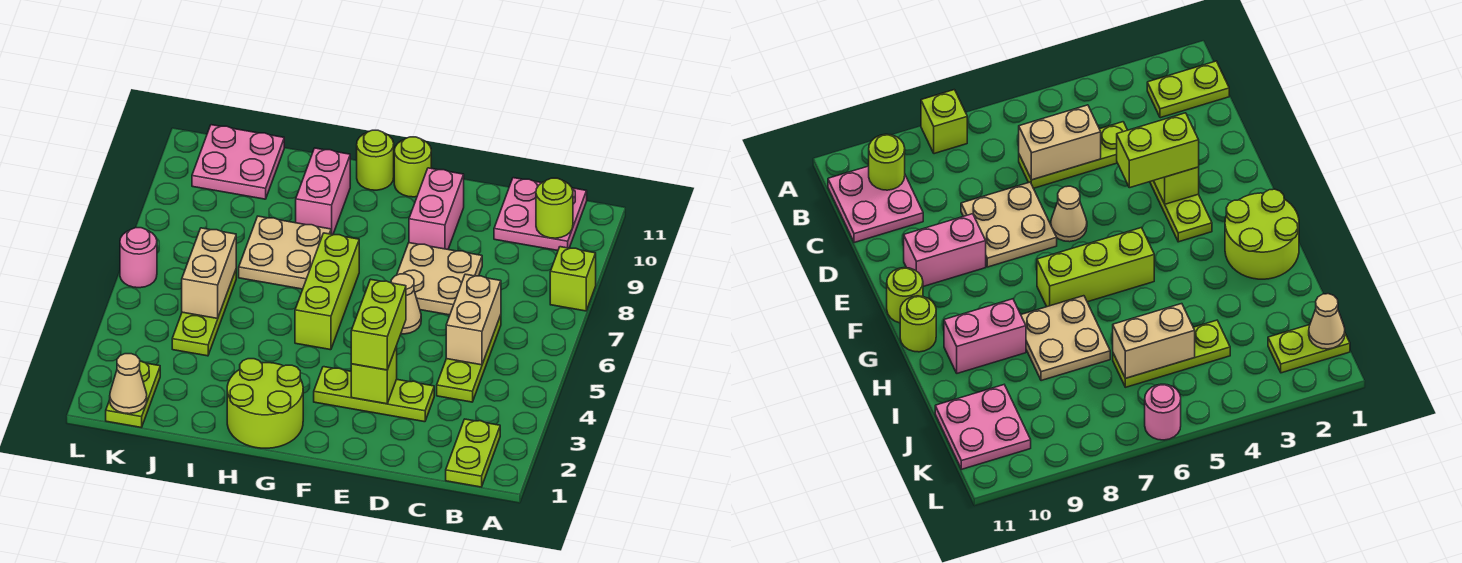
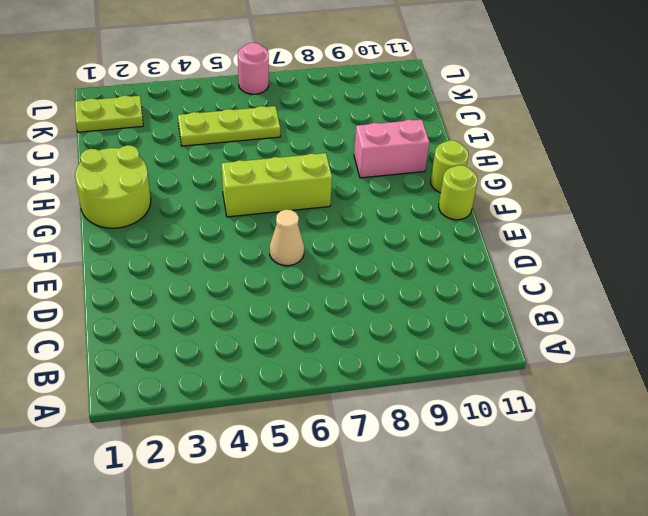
none -> lime 1x1 brick [550,247,596,311]
none -> lime 1x2 plate [446,419,500,487]
none -> pink 2x2 plate [494,178,587,251]

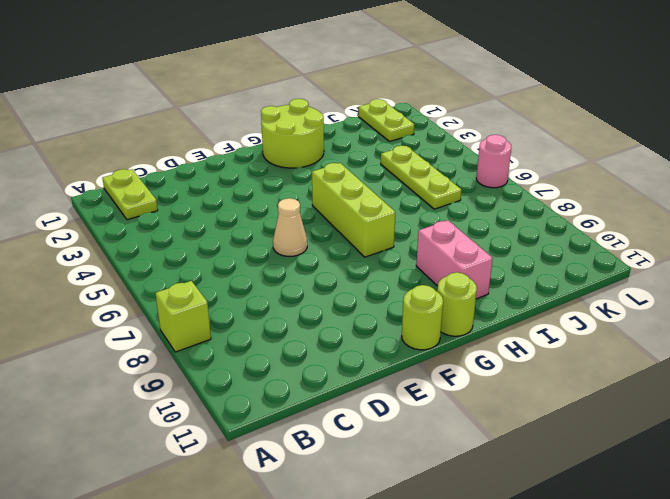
none -> pink 2x2 plate [494,178,587,251]
none -> lime 1x3 plate [437,315,501,402]
none -> lime 1x3 plate [314,367,434,422]

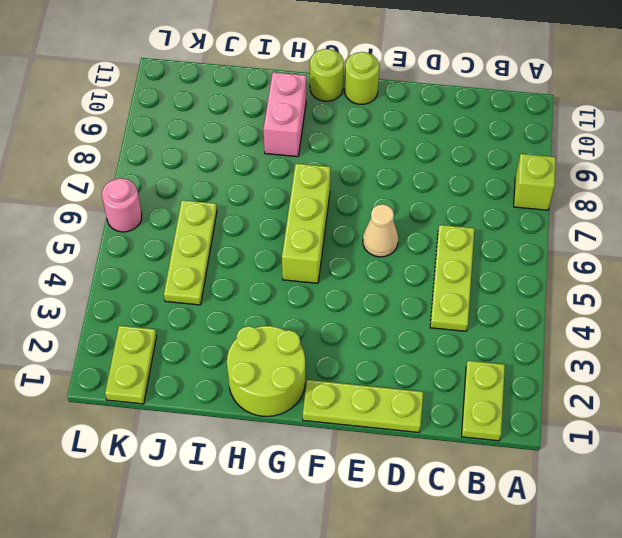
lime 1x3 plate [303,380,423,432] -> lime 1x3 plate moved to [314,367,434,422]
none -> pink 2x2 plate [494,178,587,251]
none -> tan 2x2 plate [397,243,482,315]
none -> pink 1x2 brick [409,168,464,249]

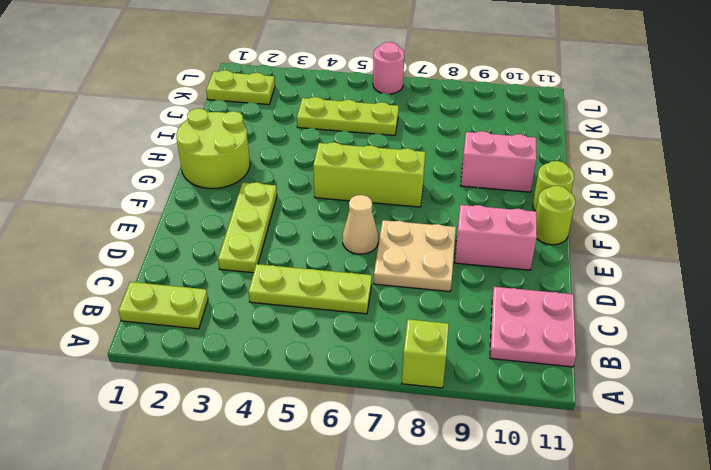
none -> tan 2x2 plate [239,216,331,289]
none -> pink 2x2 plate [192,125,284,199]
none -> lime 1x1 round brick [536,178,573,238]

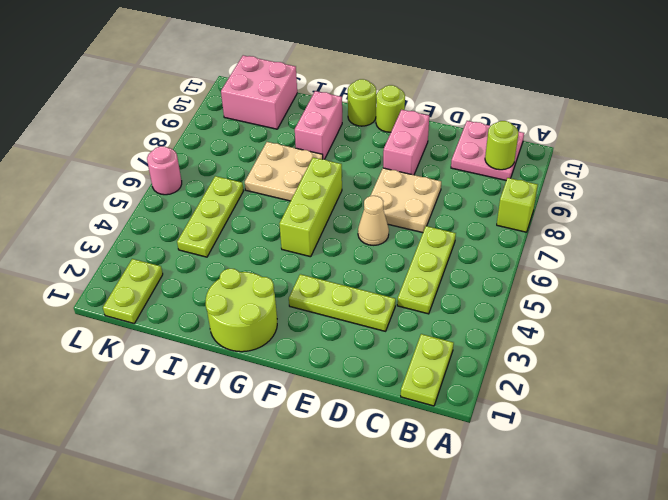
pink 2x2 brick [221,55,297,129] -> pink 2x2 plate [192,125,284,199]
none -> tan 1x2 brick [446,274,501,365]
none -> lime 1x1 brick [351,346,397,404]
none -> tan 1x2 brick [182,228,236,318]

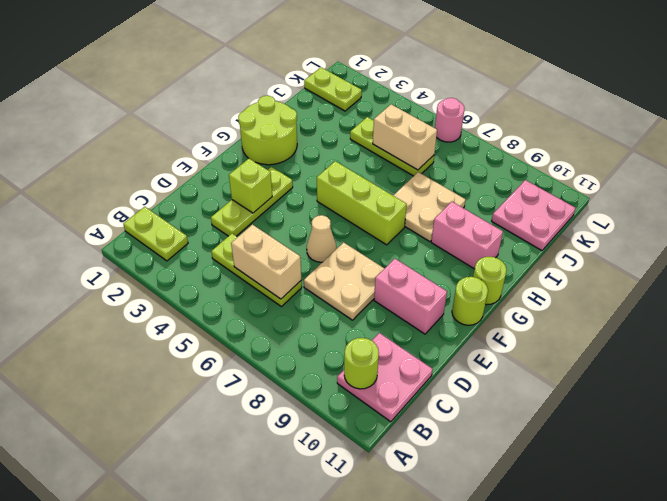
none -> lime 1x1 brick [550,247,596,311]
none -> tan 1x1 cone [110,354,147,414]
none -> lime 1x2 brick [351,279,406,370]

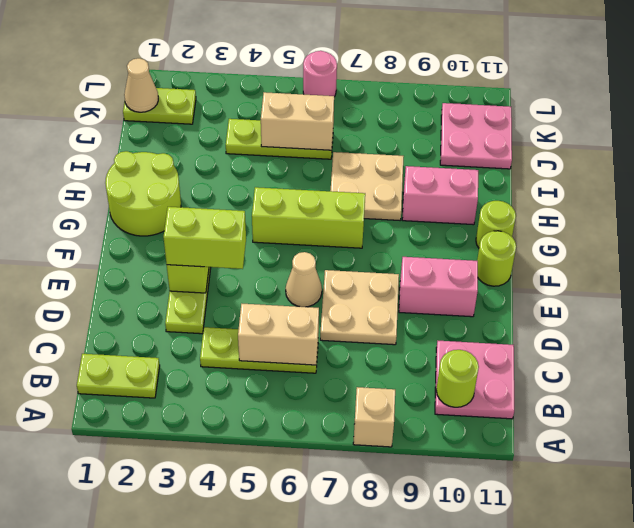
tan 1x1 brick [353,387,395,447] -> lime 1x1 brick [550,247,596,311]

